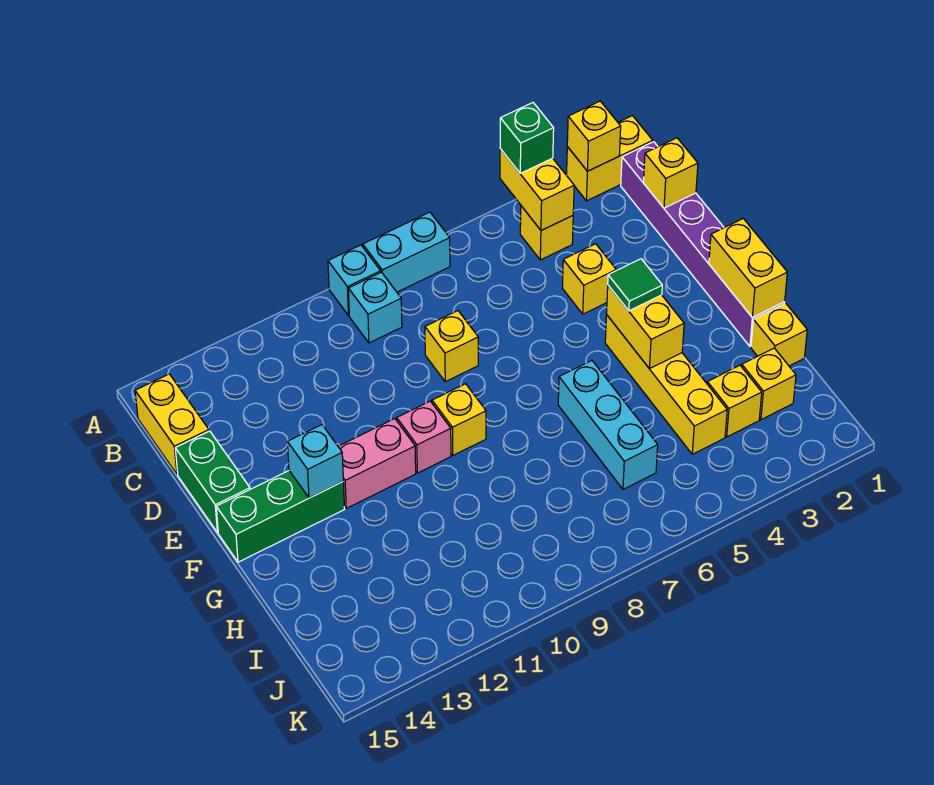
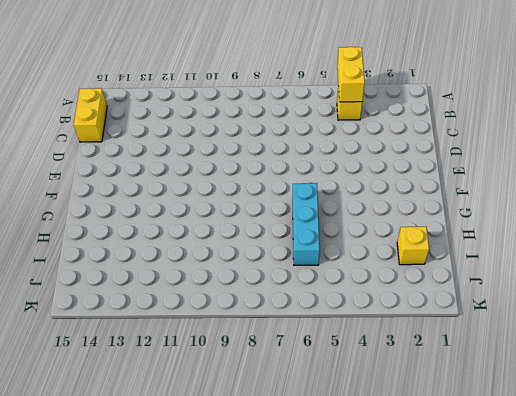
none -> yellow 1x2 brick [567,116,653,201]
none -> cyan 1x2 brick [363,212,450,292]
none -> cyan 1x1 brick [328,245,381,316]

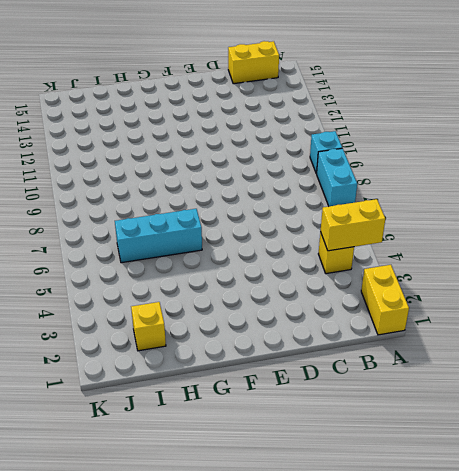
none -> purple 1x6 brick [621,142,785,346]
none -> cyan 1x1 brick [348,272,402,343]
none -> yellow 1x1 brick [562,244,616,314]

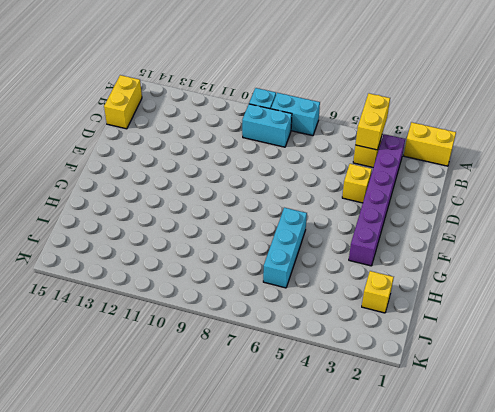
purple 1x6 brick [349,134,405,266] -> purple 1x6 brick moved to [621,142,785,346]
cyan 1x2 brick [242,104,292,147] -> cyan 1x1 brick [348,272,402,343]
none -> yellow 1x1 brick [425,311,478,382]
none -> green 1x2 brick [175,431,250,533]
none -> yellow 1x4 brick [605,315,727,454]

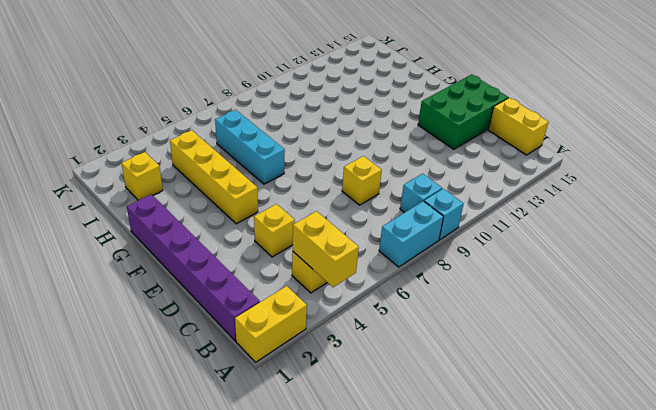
green 2x3 brick [418,74,508,149] -> green 1x2 brick [175,431,250,533]
none -> yellow 1x1 brick [432,384,486,455]
none -> pink 1x1 brick [397,401,451,473]
none -> pink 1x2 brick [338,419,416,508]

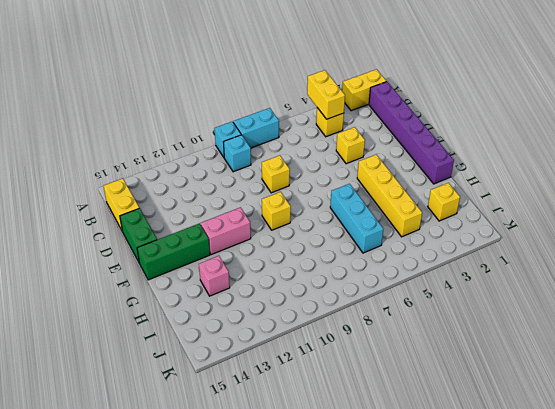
pink 1x1 brick [199,256,230,296] -> pink 1x1 brick moved to [397,401,451,473]
none -> yellow 1x1 brick [751,303,807,366]
none -> yellow 1x1 brick [707,365,762,437]
none -> yellow 1x1 brick [567,101,621,171]

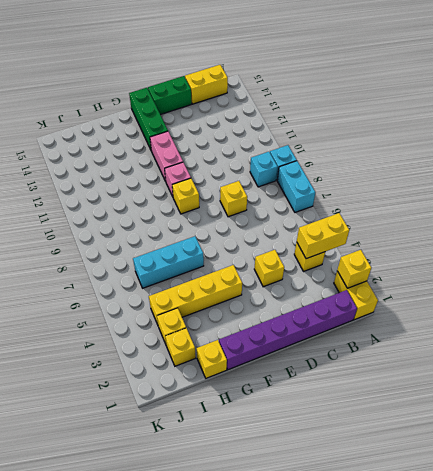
none -> yellow 1x1 brick [643,138,698,208]
none -> yellow 1x2 brick [709,219,787,318]
none -> yellow 1x2 brick [607,285,684,369]

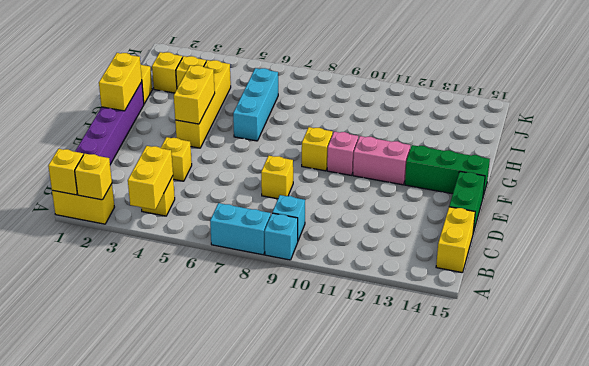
yellow 1x1 brick [48,149,83,195] -> yellow 1x1 brick moved to [643,138,698,208]
none -> cyan 1x1 brick [287,425,343,498]
none -> green 1x1 brick [500,103,554,174]
none -> green 1x1 tile [608,259,662,311]

